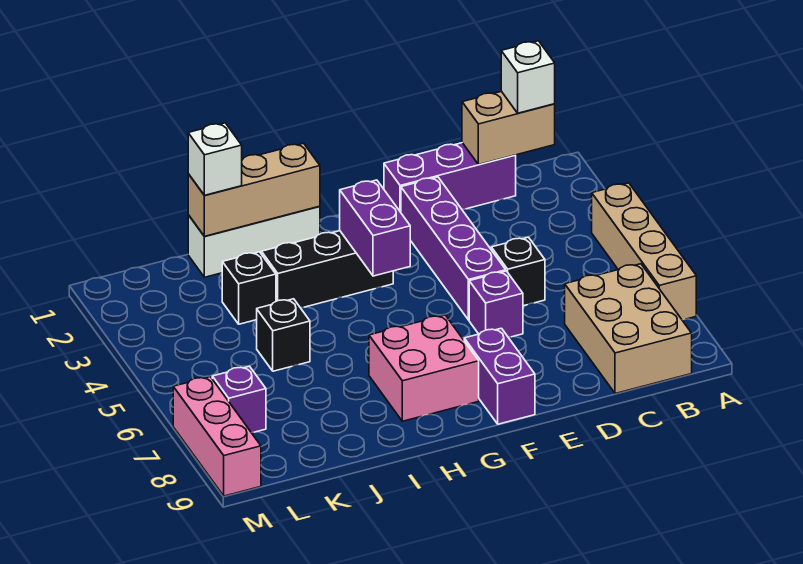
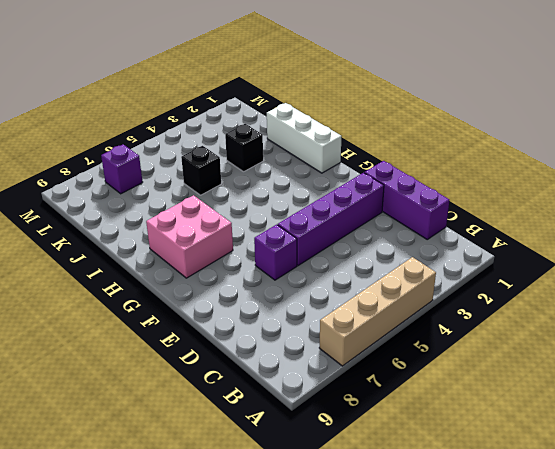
none -> tan 2x3 brick [565,264,692,394]
none -> black 1x1 brick [491,237,545,306]
none -> purple 1x2 brick [464,328,535,424]

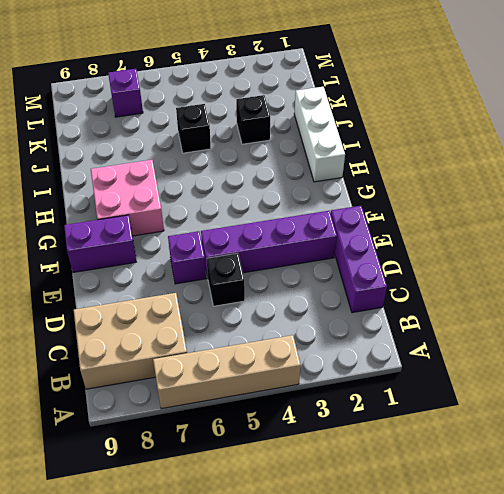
none -> black 1x3 brick [261,231,393,308]
none -> pink 1x3 brick [173,377,261,496]
none -> tan 1x2 brick [462,91,555,165]

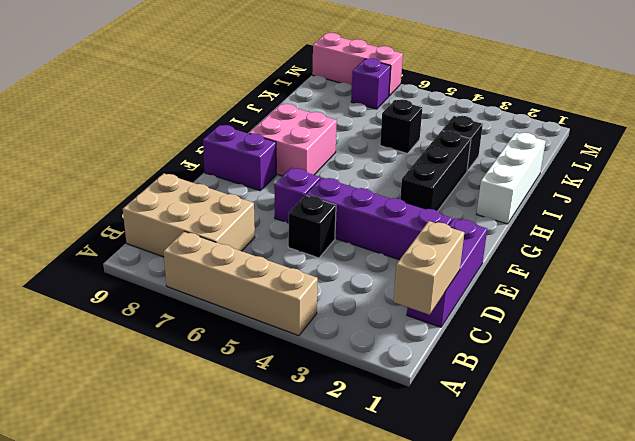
none -> purple 1x2 brick [340,180,410,276]
none -> tan 1x3 brick [188,143,320,236]
none -> white 1x1 brick [501,41,555,113]

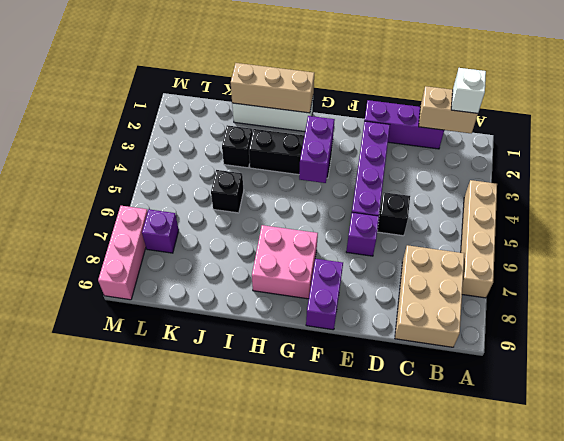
none -> white 1x1 brick [188,123,242,195]

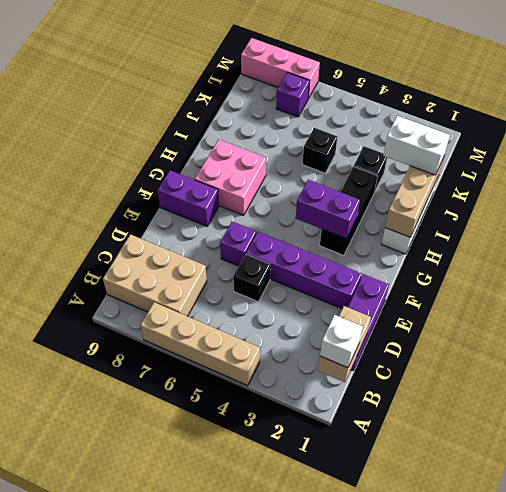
white 1x2 brick [383,116,450,175] -> white 1x1 brick [188,123,242,195]

